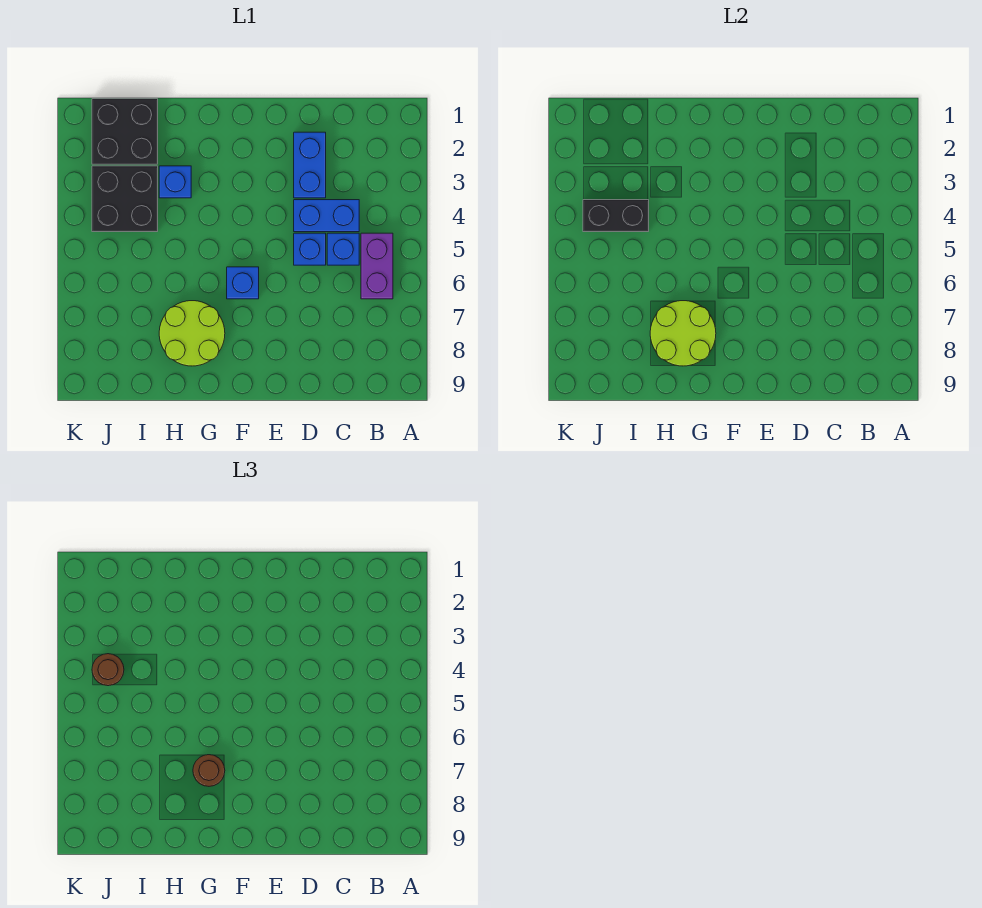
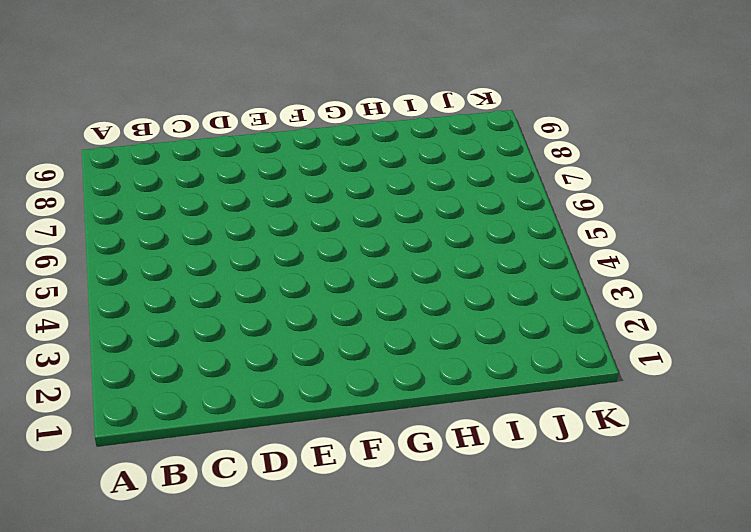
none -> purple 1x2 brick [361,233,393,299]
none -> blue 1x2 brick [294,200,359,232]
none -> blue 1x1 brick [327,233,359,265]

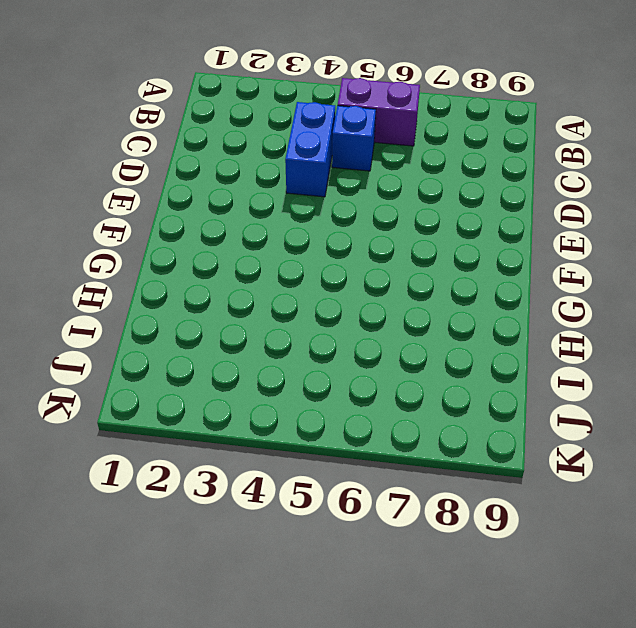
none -> blue 1x2 brick [294,132,326,198]
none -> blue 1x1 brick [294,233,326,265]
none -> blue 1x1 brick [227,267,259,299]

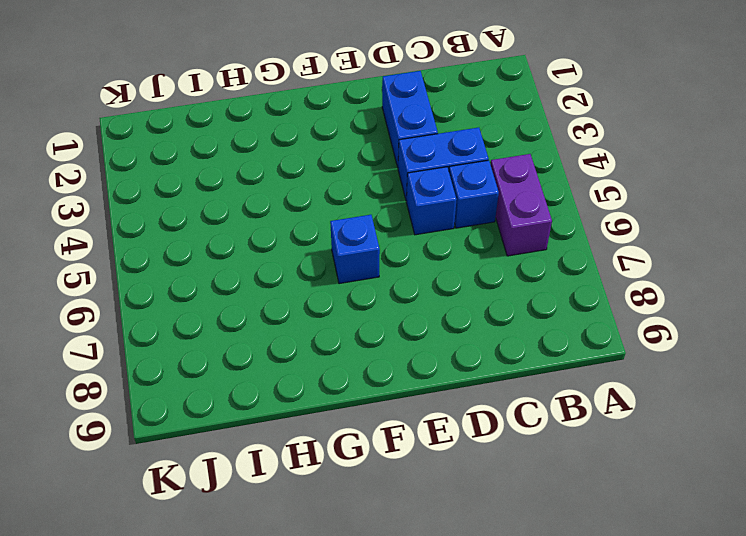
none -> lime 2x2 round brick [159,301,225,366]
none -> blue 1x1 brick [159,166,191,198]
none -> black 2x2 brick [92,99,158,164]

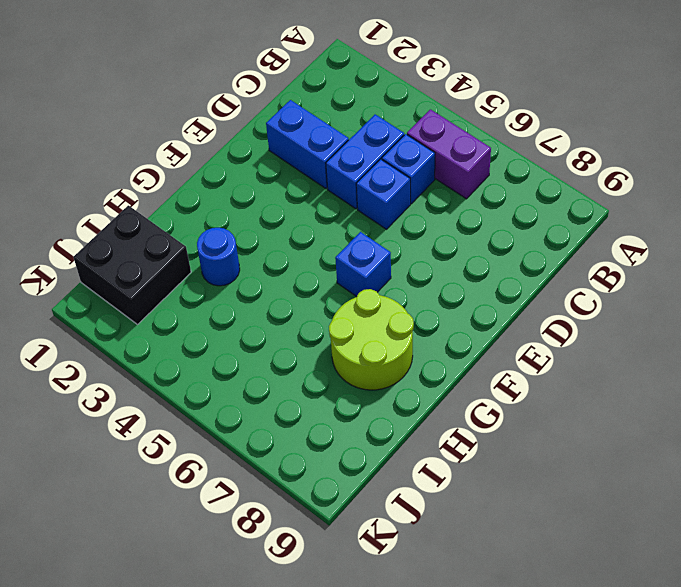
blue 1x1 round brick [197,228,240,286] -> blue 1x1 brick [159,166,191,198]
none -> black 2x2 brick [92,166,158,232]
none -> lime 2x2 round brick [650,301,716,366]
none -> black 1x2 brick [583,200,649,232]

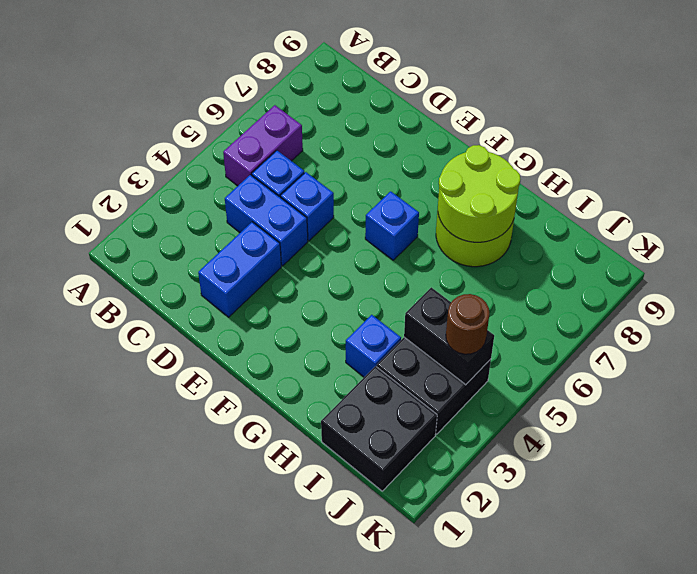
none -> brown 1x1 round brick [193,755,225,786]

